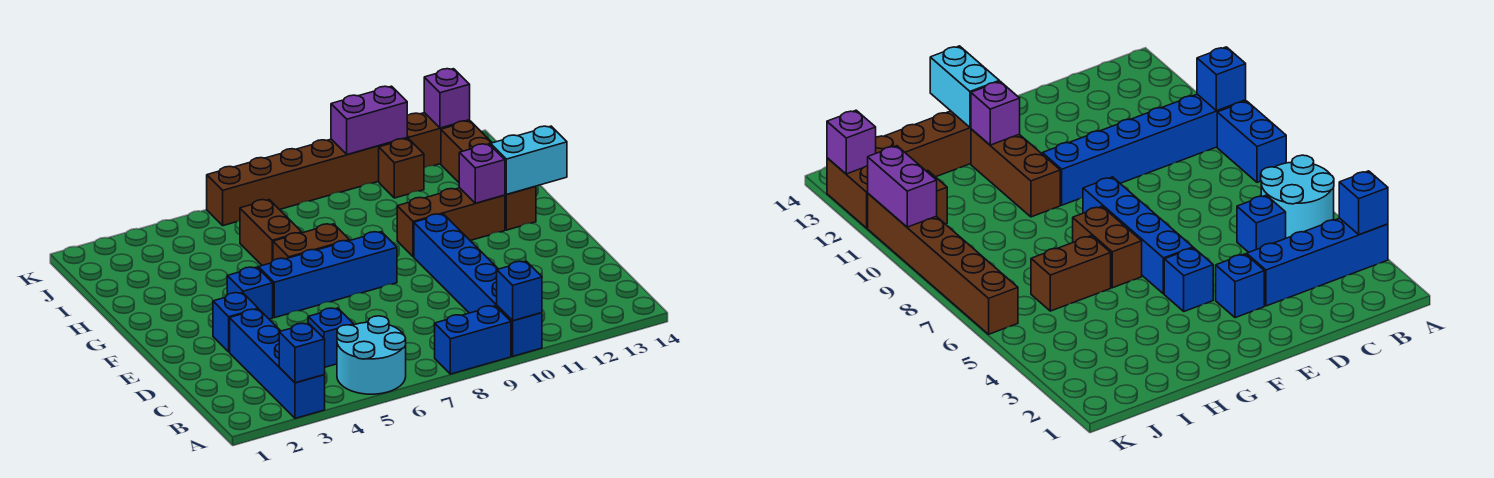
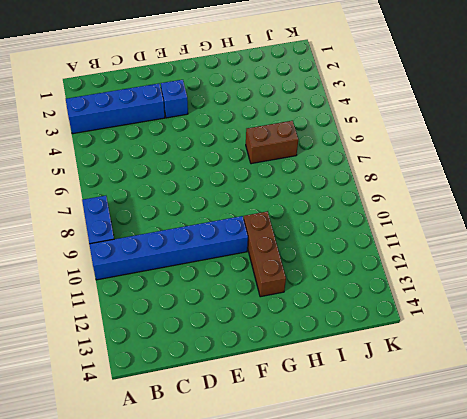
none -> cyan 2x2 round brick [337,316,406,394]
none -> blue 1x1 brick [308,308,354,367]
none -> blue 1x1 brick [227,267,273,319]

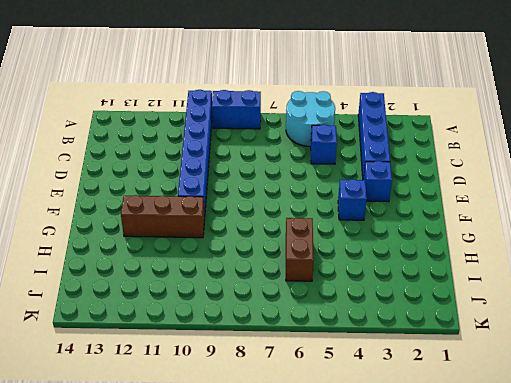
none -> blue 1x4 brick [259,232,397,318]
none -> brown 1x2 brick [273,224,349,260]
none -> brown 1x4 brick [441,121,536,230]

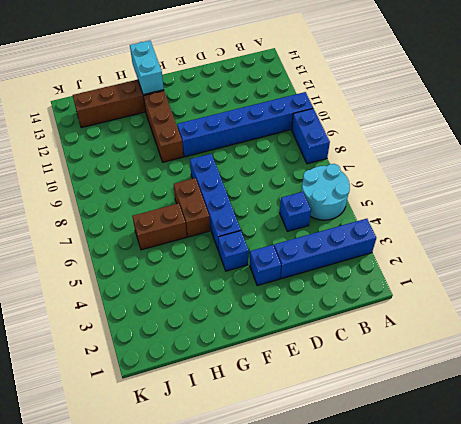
none -> brown 1x1 brick [379,139,424,198]
none -> brown 1x6 brick [207,138,407,226]
none -> brown 1x2 brick [407,113,470,168]

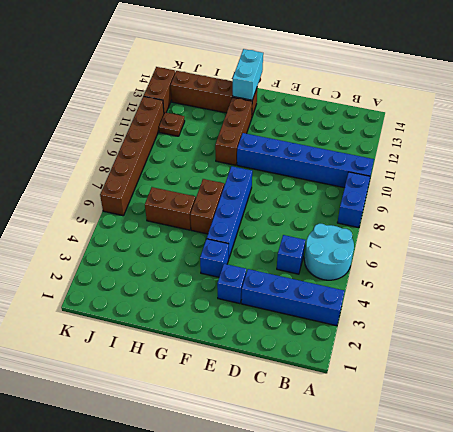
brown 1x1 plate [159,112,185,136] -> brown 1x1 brick [379,139,424,198]
none -> blue 1x1 brick [279,323,325,383]
none -> blue 1x1 brick [497,261,542,321]
none -> purple 1x1 brick [459,144,505,203]

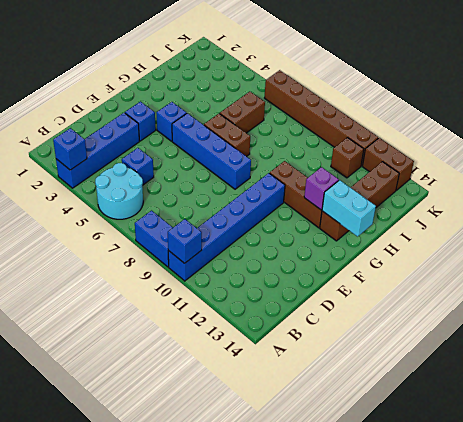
none -> purple 1x2 brick [331,86,407,155]
none -> purple 1x1 brick [424,69,470,128]

